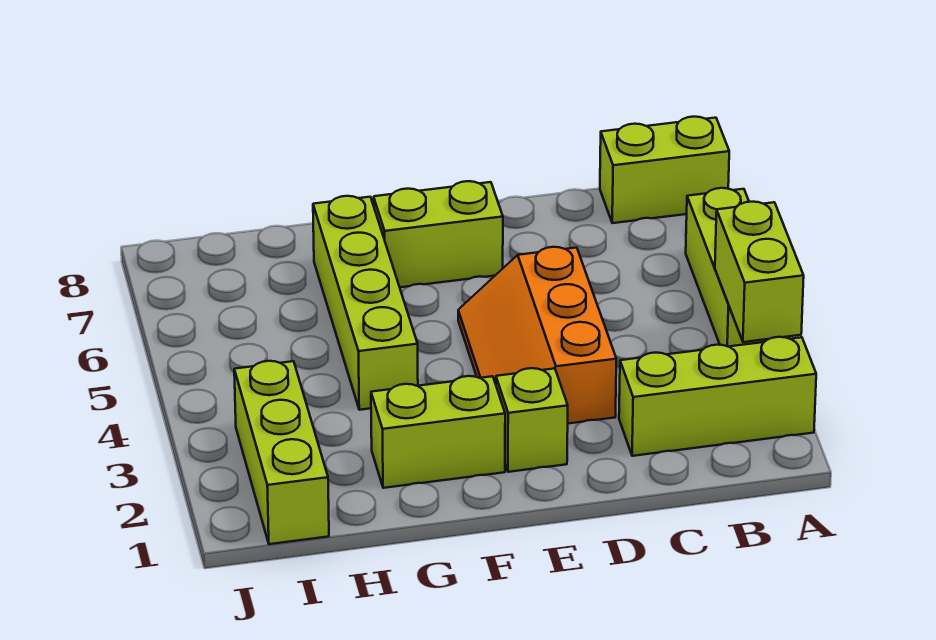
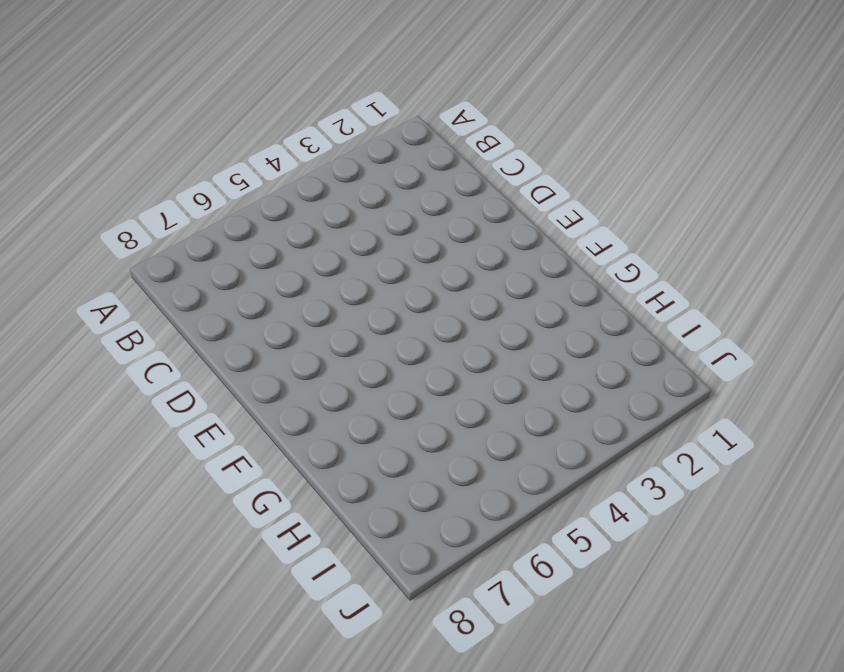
none -> lime 1x3 brick [619,337,816,456]
none -> lime 1x3 brick [686,188,768,347]

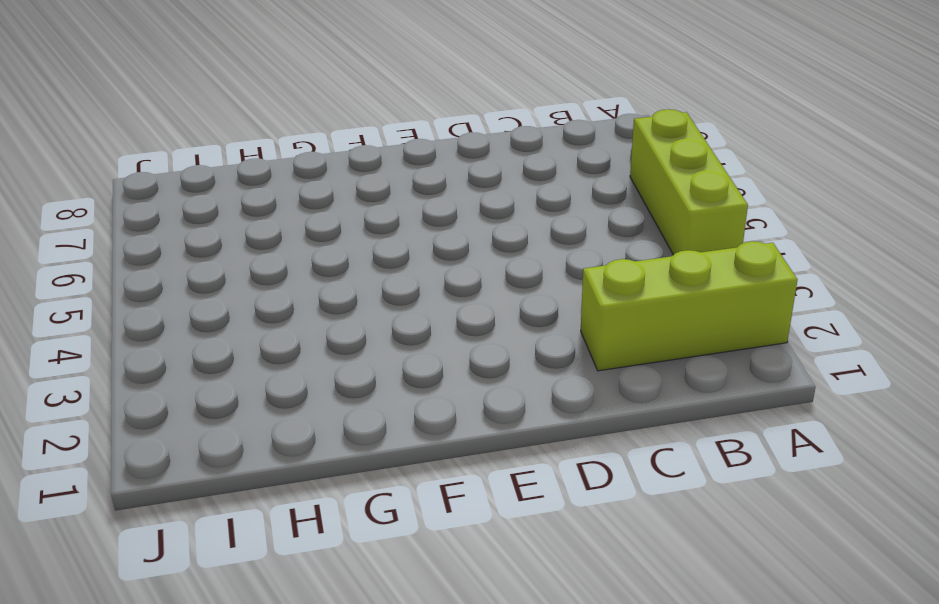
none -> lime 1x2 brick [600,117,729,223]
none -> orange 2x3 slope [458,247,616,423]

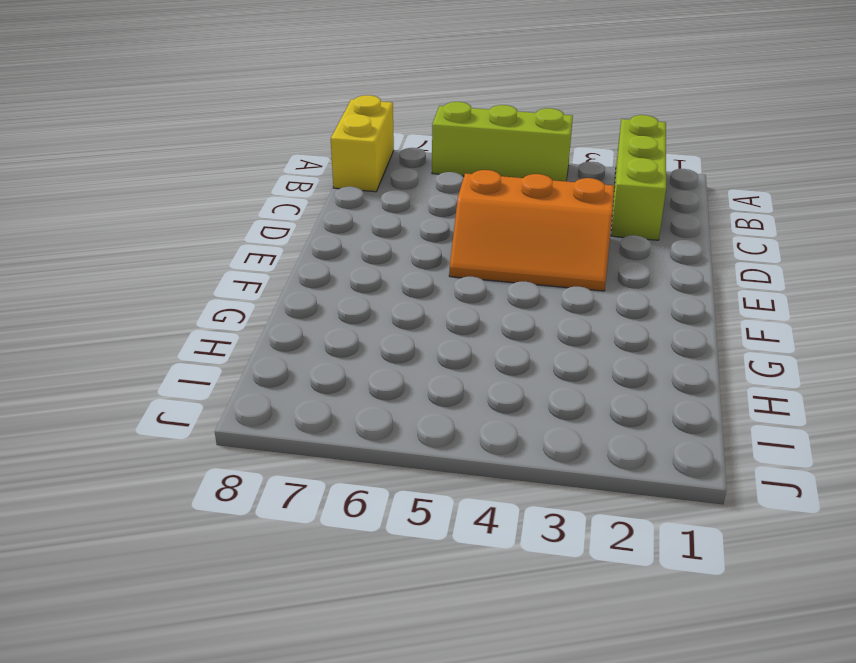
yellow 1x2 brick [331,95,394,192] -> lime 1x2 brick [600,117,729,223]
none -> lime 1x1 brick [496,368,568,472]
none -> lime 1x2 brick [374,181,503,287]

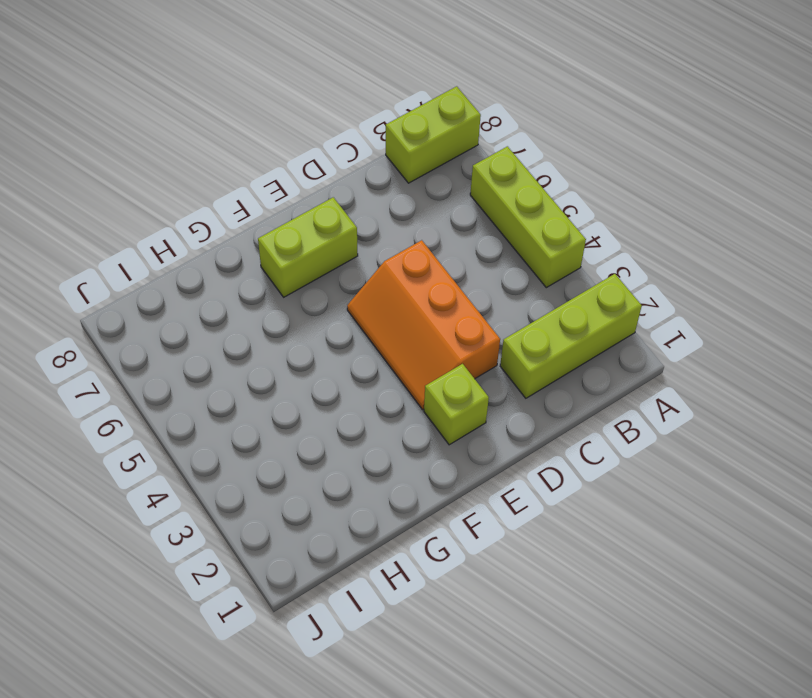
none -> lime 1x2 brick [371,376,505,488]
none -> lime 1x4 brick [313,196,418,410]

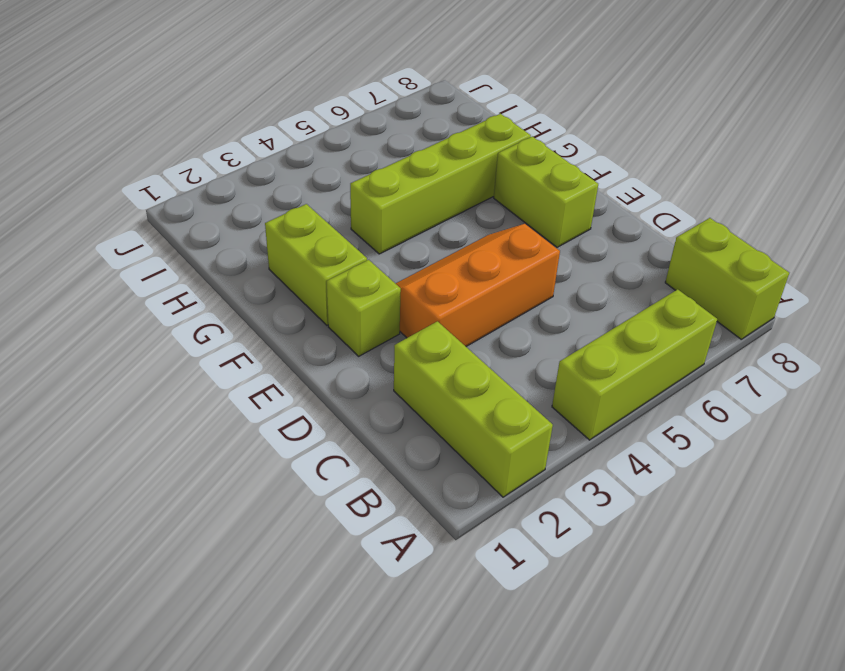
none -> lime 1x3 brick [234,361,329,544]
none -> lime 1x2 brick [715,202,804,342]

